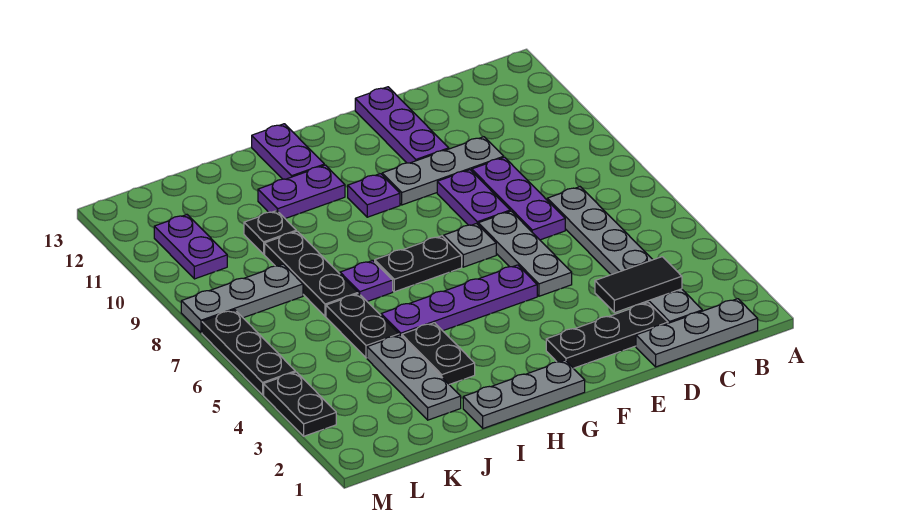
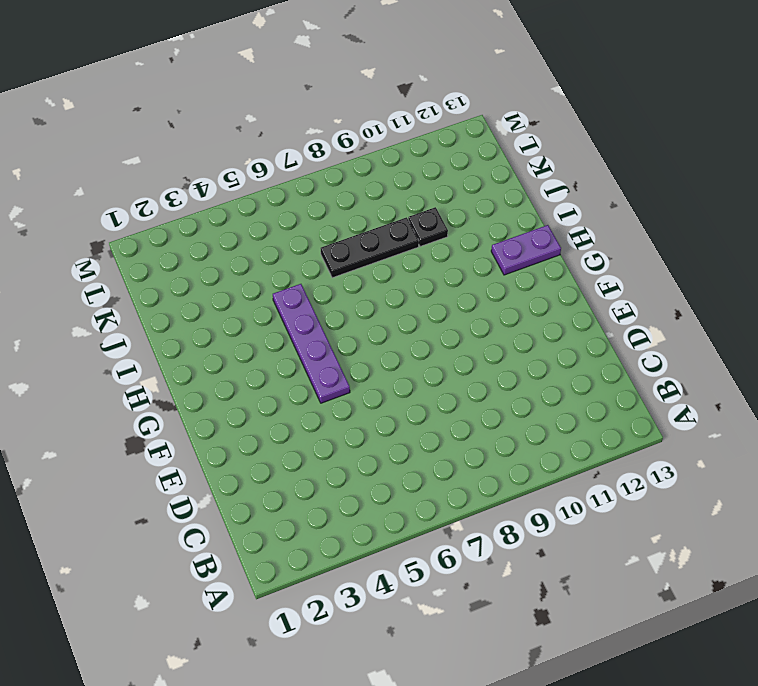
none -> grey 1x3 plate [636,299,758,367]
none -> grey 1x6 plate [547,187,702,323]
none -> black 1x3 plate [546,303,668,368]

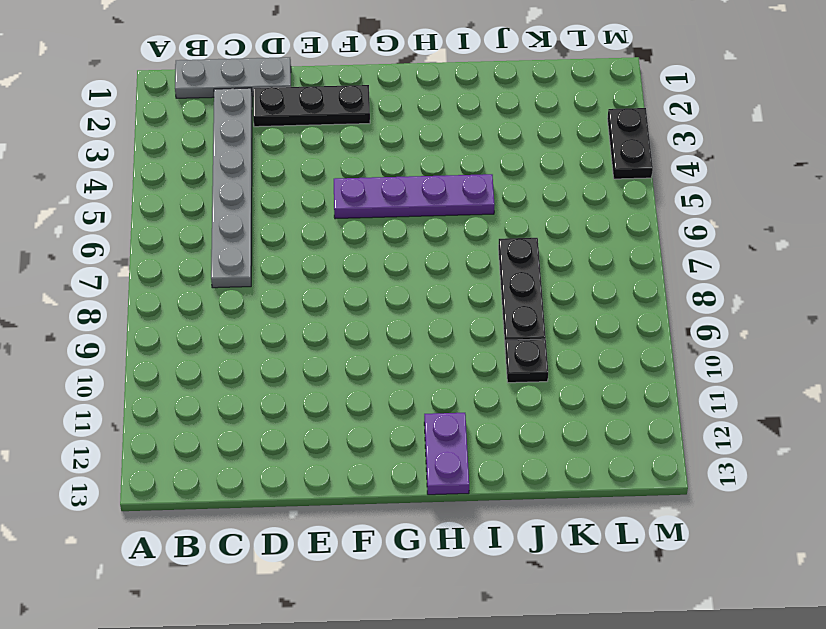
none -> purple 1x3 plate [472,157,565,240]
none -> grey 1x3 plate [382,137,504,205]
none -> grey 1x3 plate [478,211,572,296]

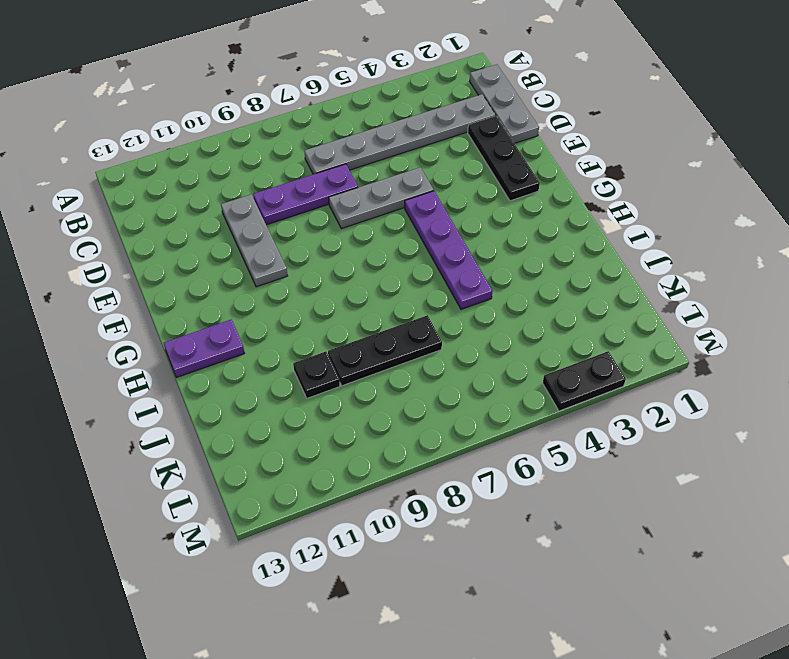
none -> purple 1x2 plate [437,170,510,225]
none -> purple 1x3 plate [355,87,449,163]
none -> grey 1x1 plate [444,224,496,267]

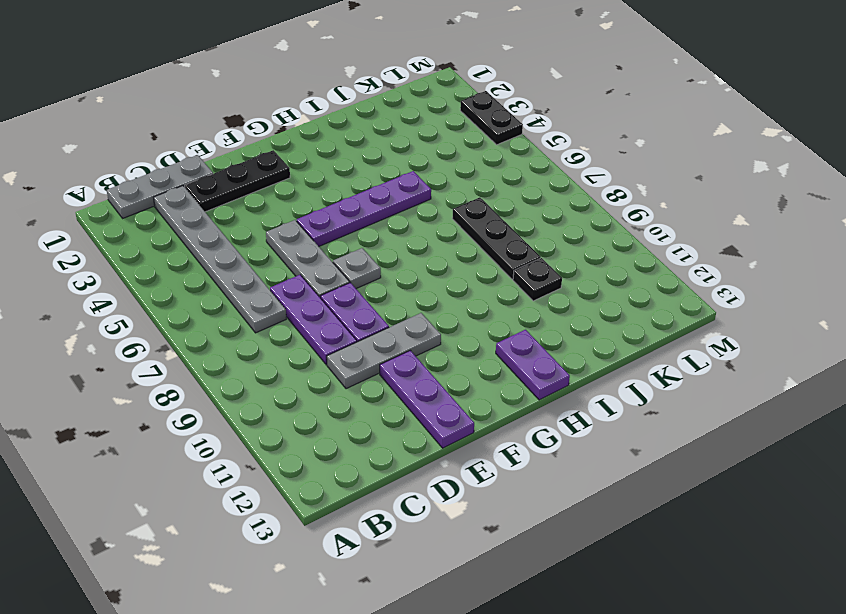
none -> grey 1x3 plate [463,360,585,428]
none -> black 1x2 plate [375,236,462,292]
none -> purple 1x1 plate [348,174,400,217]

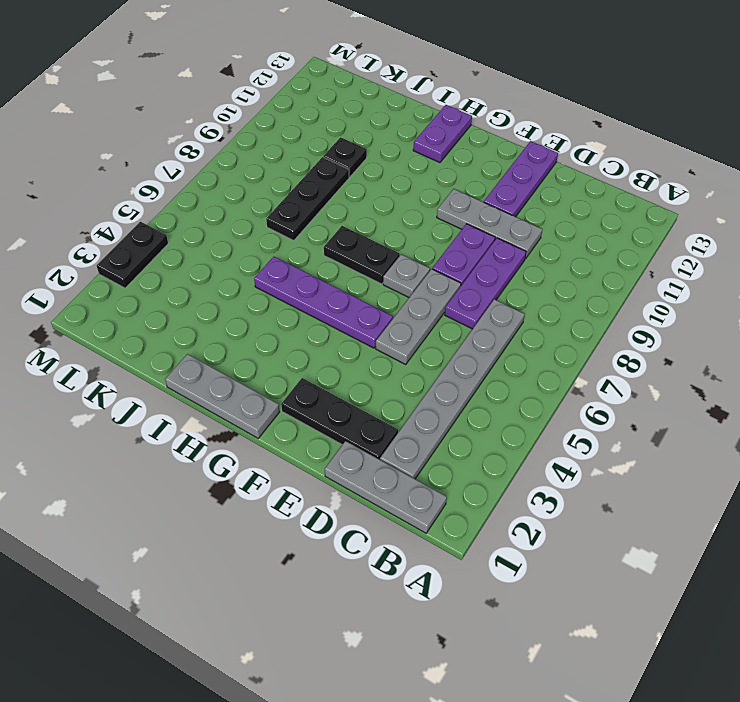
none -> purple 1x1 plate [348,174,400,217]
none -> purple 1x2 plate [258,165,345,219]
none -> black 1x2 plate [402,323,475,384]

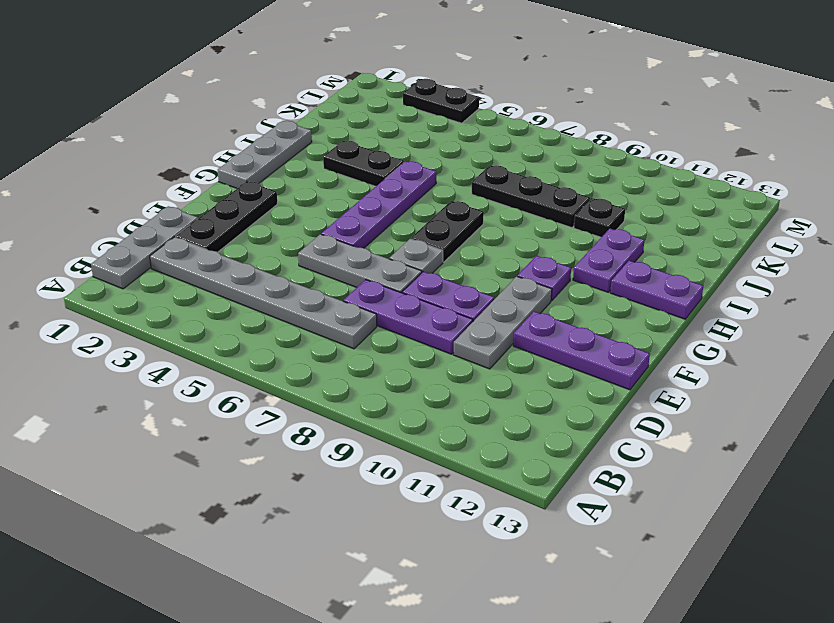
none -> purple 1x1 plate [340,261,393,301]
none -> grey 1x3 plate [367,335,461,420]
none -> black 1x2 plate [326,294,399,358]

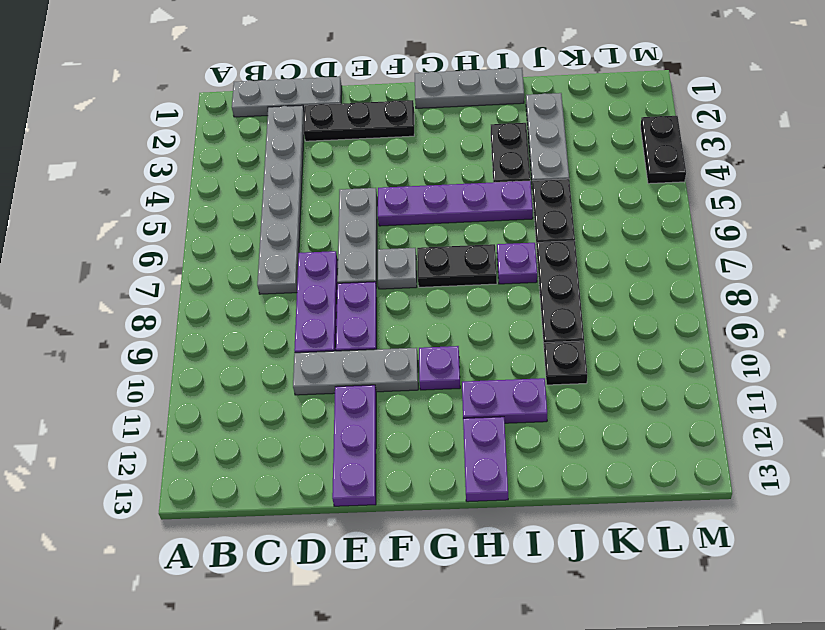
none -> grey 1x3 plate [181,264,303,333]
none -> purple 1x2 plate [154,215,227,279]
none -> black 1x3 plate [202,310,295,395]

